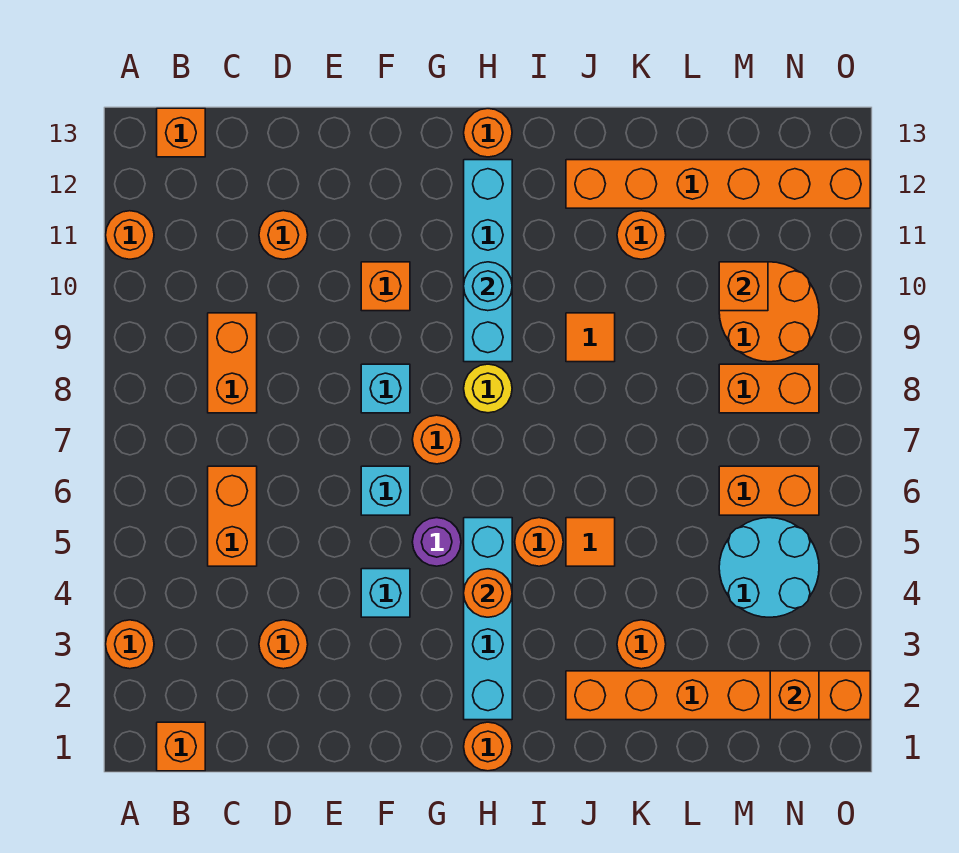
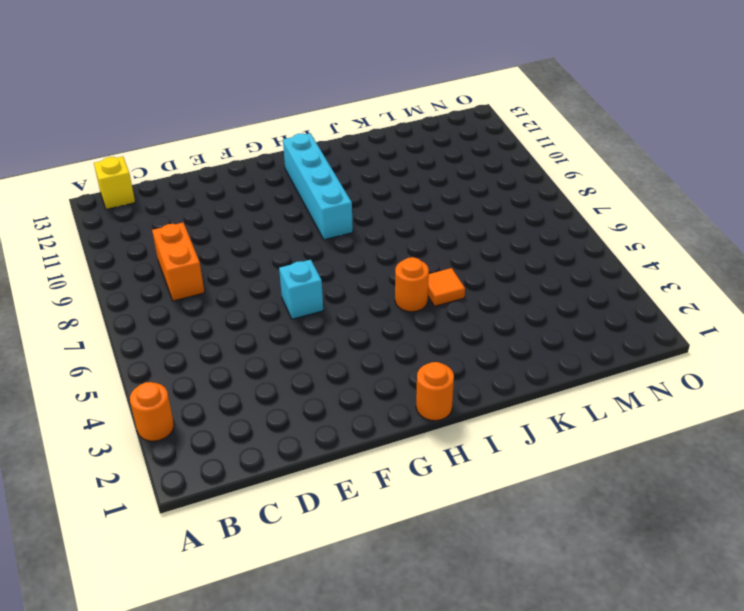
yellow 1x1 brick [94,156,135,209] -> orange 1x1 brick [157,108,205,157]
none -> orange 1x1 round brick [106,211,154,259]
none -> orange 1x1 brick [157,722,205,771]
none -> orange 1x2 brick [208,466,257,566]
none -> orange 1x1 round brick [259,620,308,669]

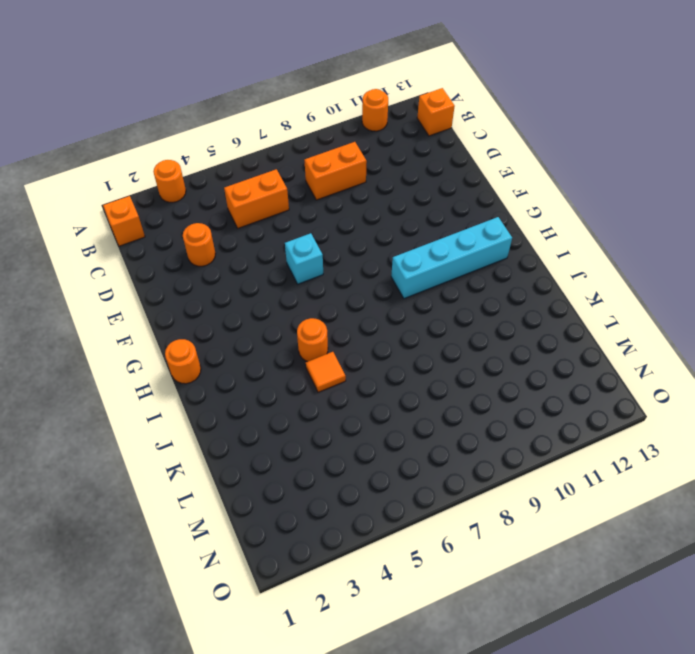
none -> orange 1x1 round brick [259,211,308,259]
none -> cyan 1x1 brick [361,569,410,617]
none -> cyan 1x1 brick [361,364,410,413]
none -> orange 1x1 brick [361,262,410,311]

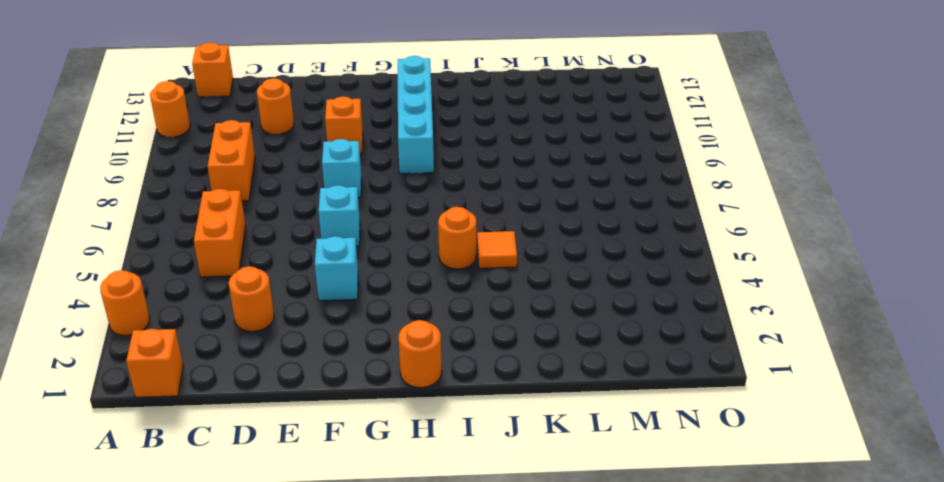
none -> purple 1x1 round brick [412,518,461,566]
none -> orange 1x1 round brick [412,415,461,464]
none -> cyan 1x4 brick [464,518,512,720]
none -> yellow 1x1 round brick [464,364,512,413]

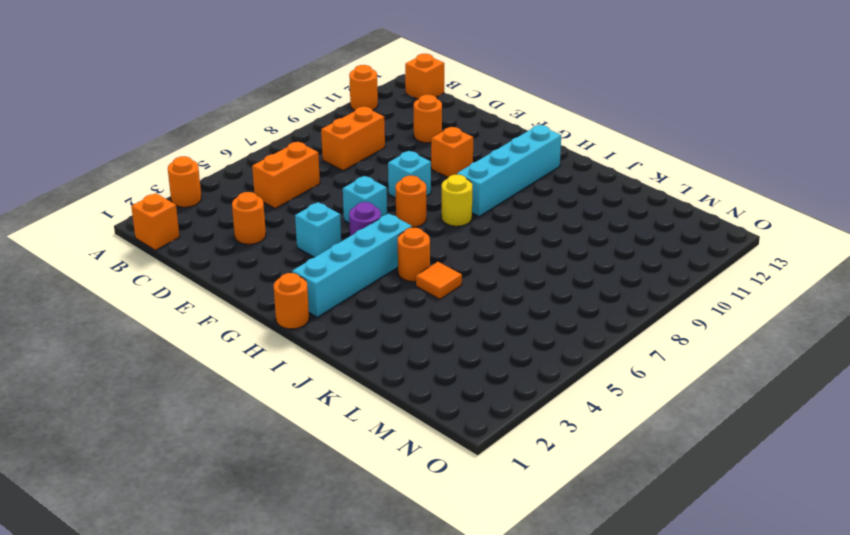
none -> orange 1x1 round brick [464,109,512,157]
none -> orange 1x6 brick [566,671,870,720]
none -> orange 1x1 tile [566,313,615,362]
none -> orange 1x6 brick [566,160,870,208]

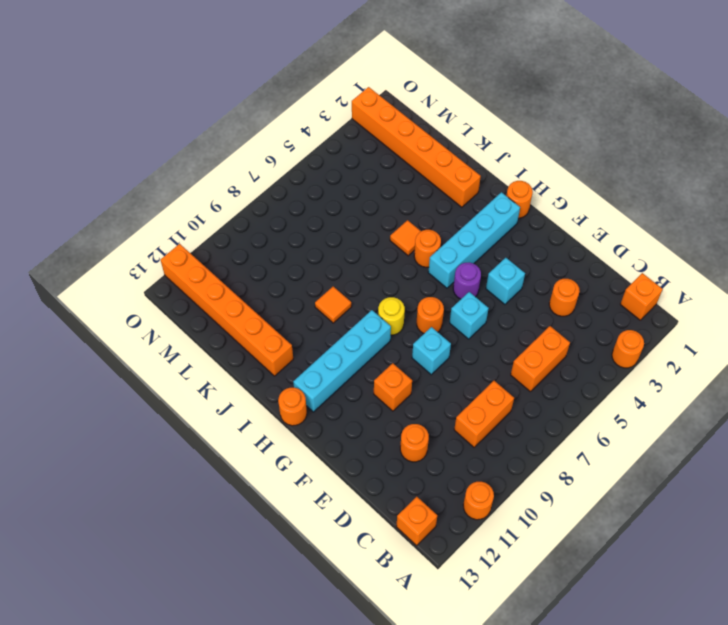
none -> orange 1x1 round brick [617,620,666,669]
none -> orange 1x1 round brick [617,211,666,259]
none -> cyan 2x2 round brick [719,518,819,617]
none -> orange 1x2 brick [719,466,819,515]

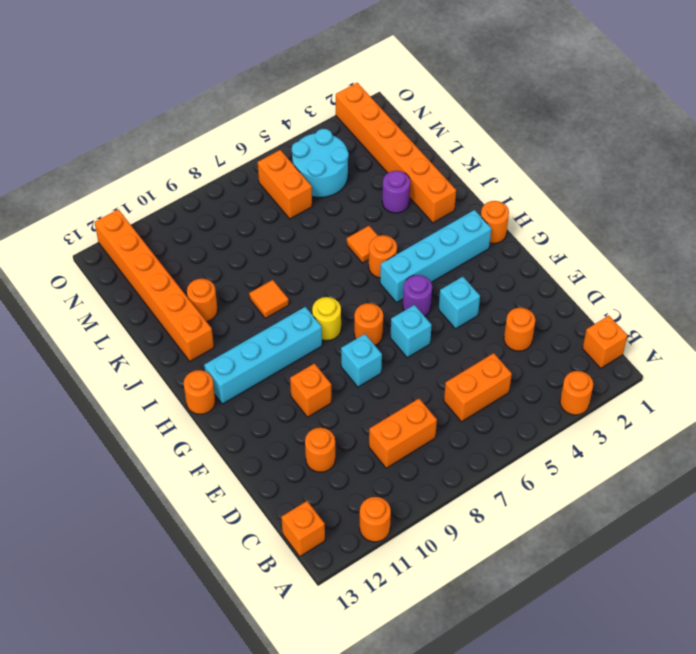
purple 1x1 round brick [382,171,410,213] -> orange 1x1 round brick [617,620,666,669]
none -> orange 1x2 brick [719,364,819,413]
none -> orange 2x2 round brick [719,262,819,362]
none -> orange 1x1 round brick [464,569,512,617]
none -> cyan 1x1 round brick [464,262,512,311]

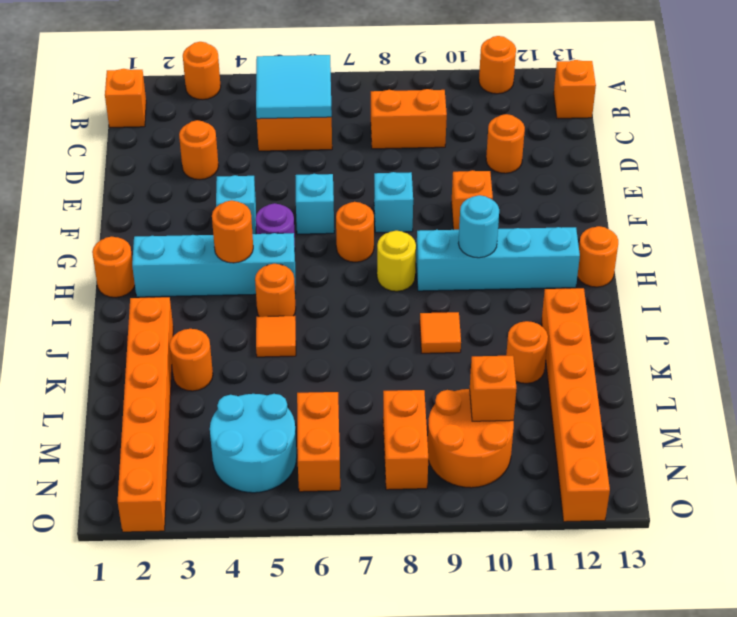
cyan 2x2 tile [256,55,332,119] -> none
none -> orange 1x1 brick [770,671,819,720]

